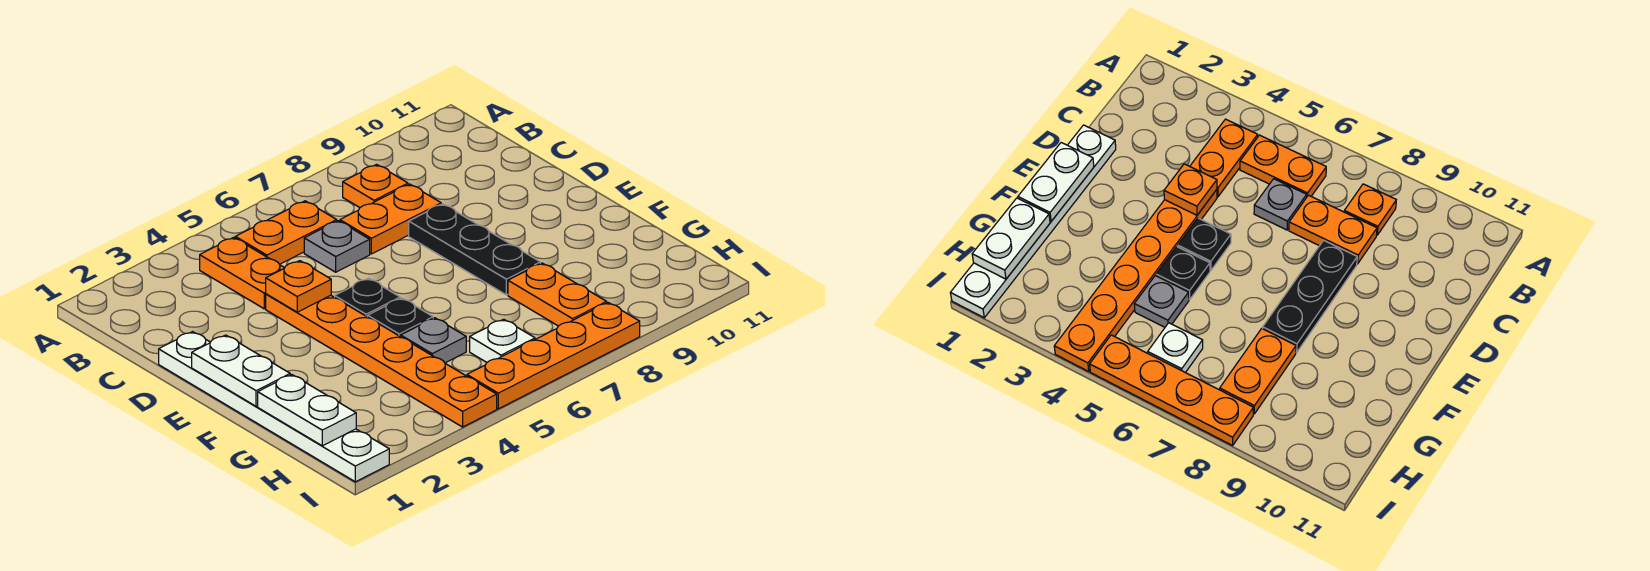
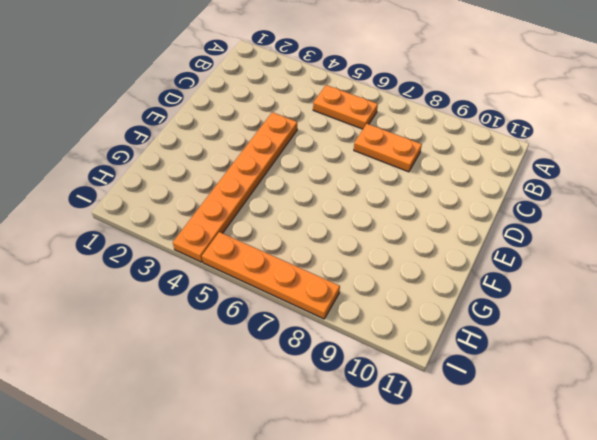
none -> orange 1x2 plate [200,237,284,309]
none -> orange 1x1 plate [343,164,408,208]
none -> grey 1x1 plate [304,221,370,272]

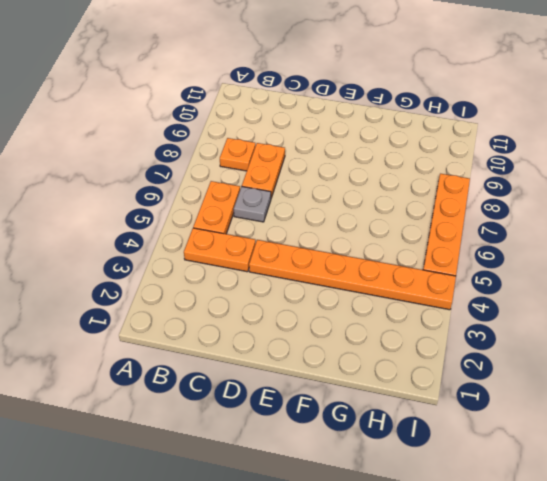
none -> white 1x6 plate [159,332,389,482]
none -> black 1x3 plate [409,204,540,295]
none -> black 1x1 plate [335,278,400,317]

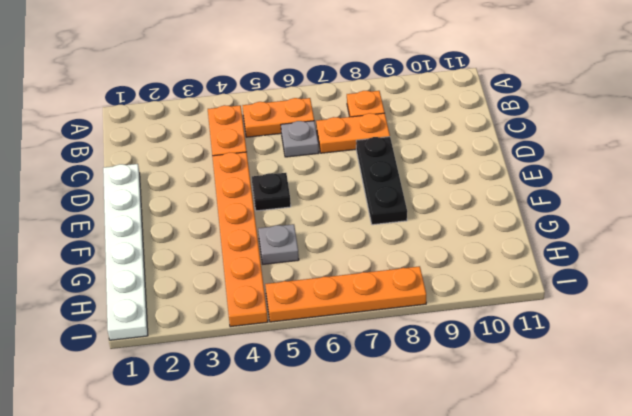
none -> black 1x1 plate [368,298,433,337]
none -> orange 1x2 plate [508,263,607,326]
none -> white 1x1 plate [470,319,535,362]

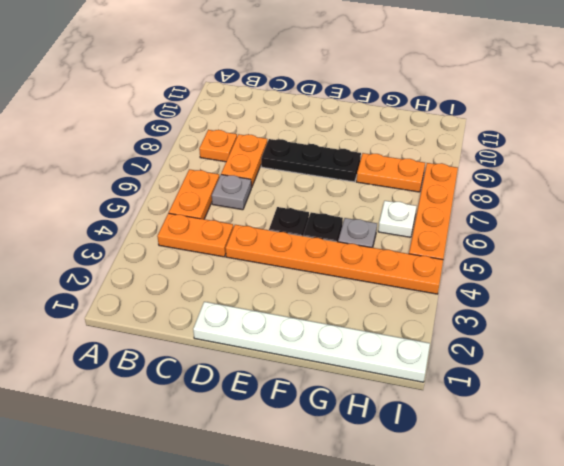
none -> orange 1x1 plate [266,261,331,312]
none -> white 1x2 plate [192,335,290,406]
none -> white 1x2 plate [258,375,356,446]

